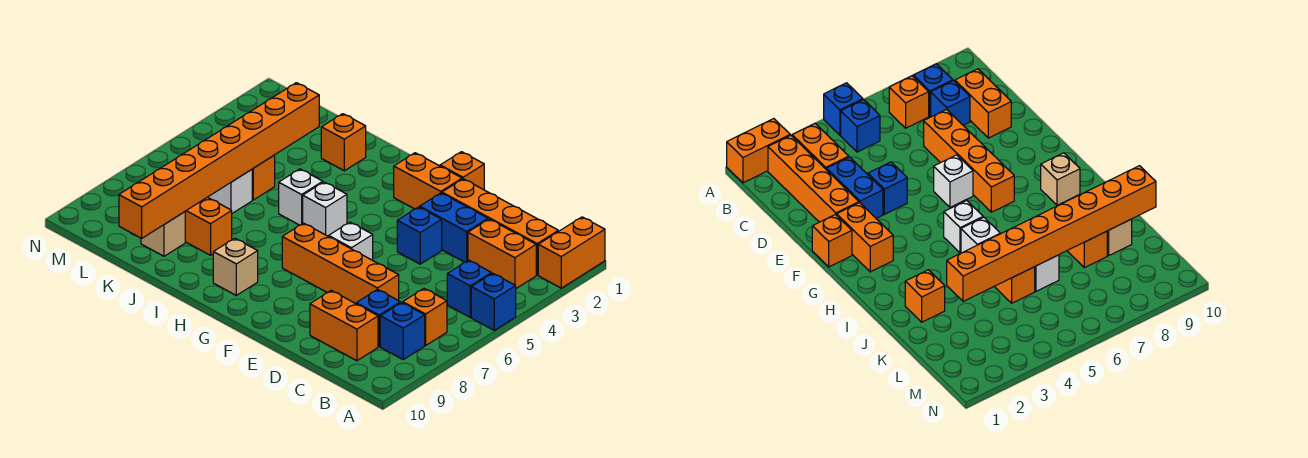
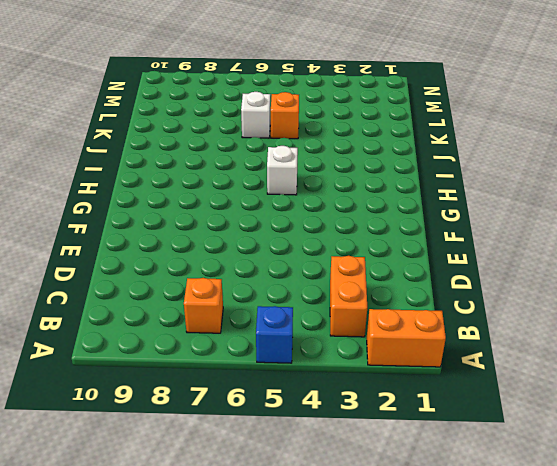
none -> orange 1x4 brick [442,179,558,275]
none -> blue 1x1 brick [447,260,492,317]
none -> blue 1x1 brick [380,302,425,360]

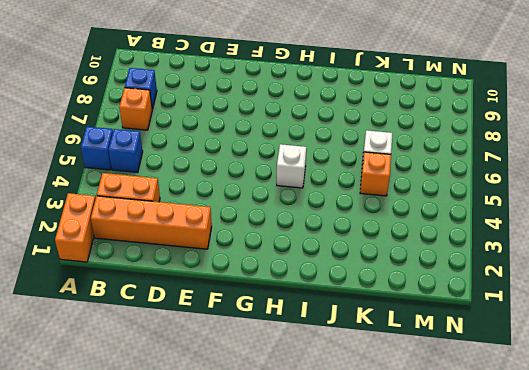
none -> blue 1x1 brick [356,289,400,346]
none -> orange 1x2 brick [310,291,378,361]
none -> blue 1x2 brick [420,193,488,262]

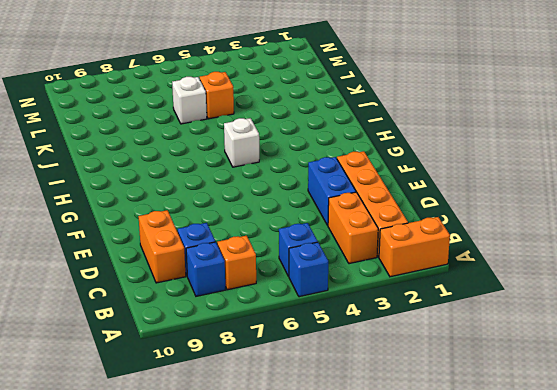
none -> orange 1x4 brick [282,223,399,304]
none -> blue 1x1 brick [397,207,442,264]
none -> orange 1x1 brick [440,152,484,190]

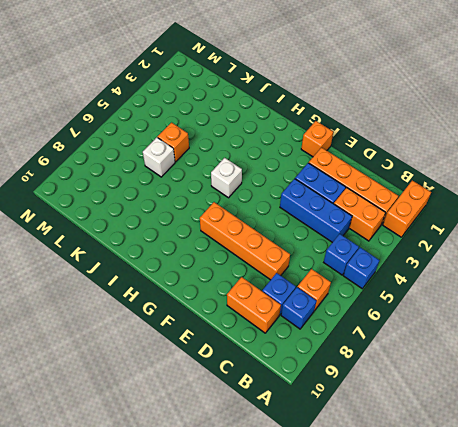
blue 1x3 brick [280,179,352,242] -> blue 1x1 brick [397,207,442,264]
none -> orange 1x2 brick [394,153,462,209]
none -> white 1x1 brick [329,222,373,260]
none -> tan 1x1 brick [213,238,258,295]

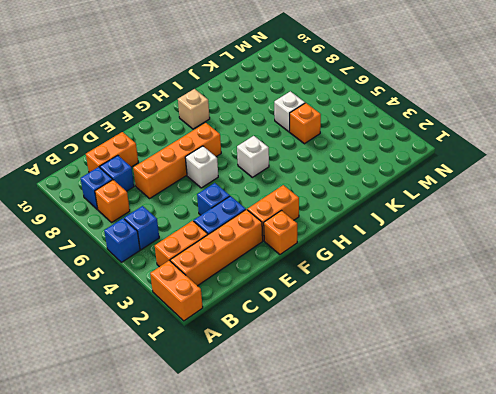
none -> white 1x1 brick [279,169,323,225]
none -> orange 1x1 brick [321,114,366,171]
none -> orange 1x2 brick [185,197,232,255]

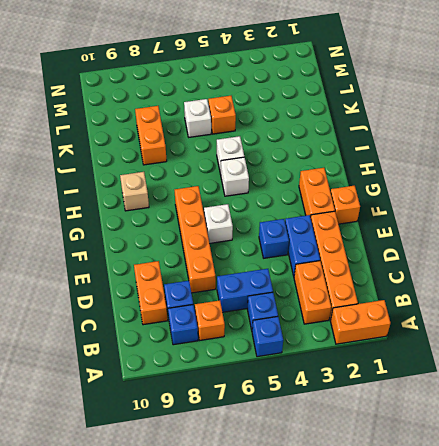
blue 1x2 brick [217,269,273,312] -> none
none -> orange 1x1 brick [321,114,366,171]
none -> tan 1x1 brick [141,212,185,256]
none -> orange 1x8 brick [119,83,319,238]

